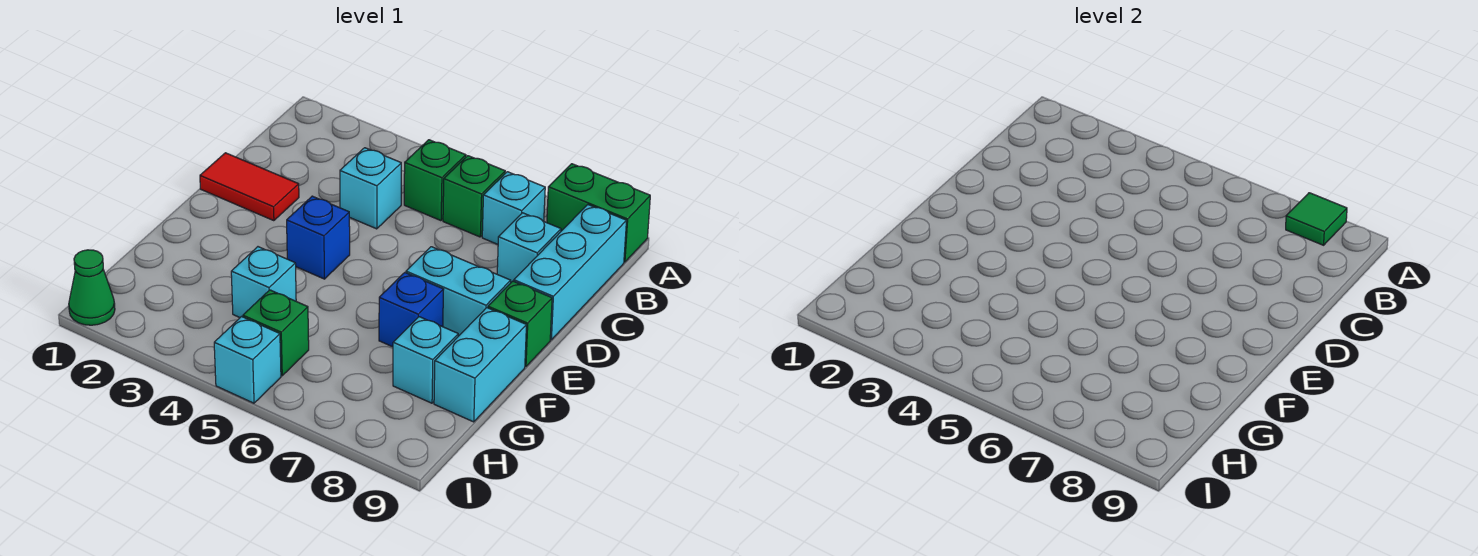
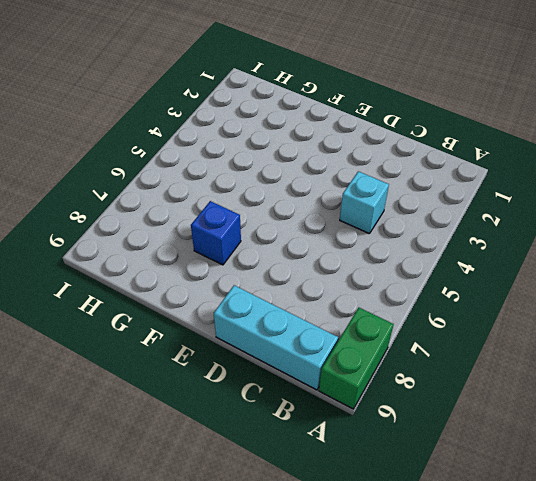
none -> green 1x1 brick [404,140,466,221]
none -> green 1x1 brick [443,156,505,237]
none -> cyan 1x1 brick [482,172,545,244]

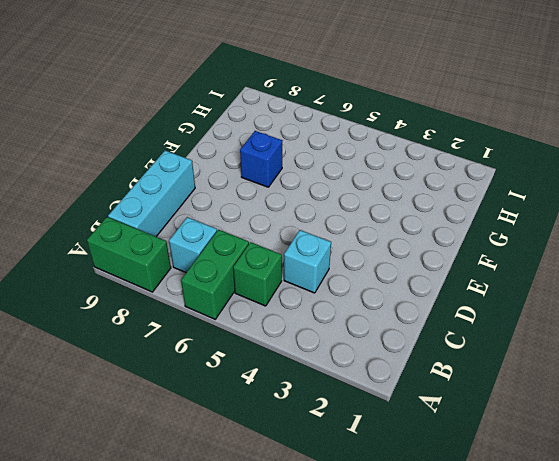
green 1x2 brick [181,230,249,319] -> green 1x1 brick [443,156,505,237]
none -> cyan 1x1 brick [497,213,561,282]
none -> red 1x2 tile [200,153,299,221]
none -> blue 1x1 brick [287,196,350,279]

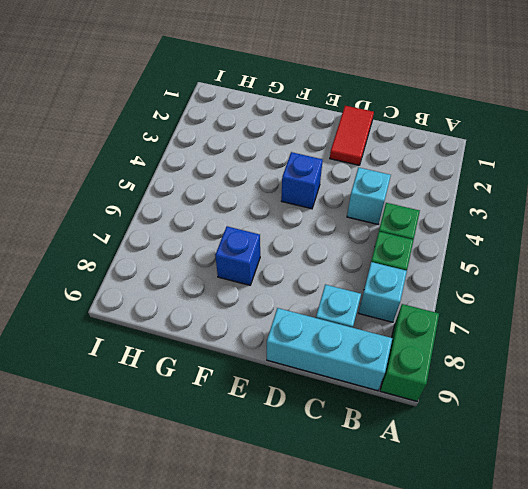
none -> cyan 1x2 brick [406,247,511,336]
none -> green 1x1 brick [488,281,552,367]
none -> cyan 1x2 brick [434,308,526,422]

